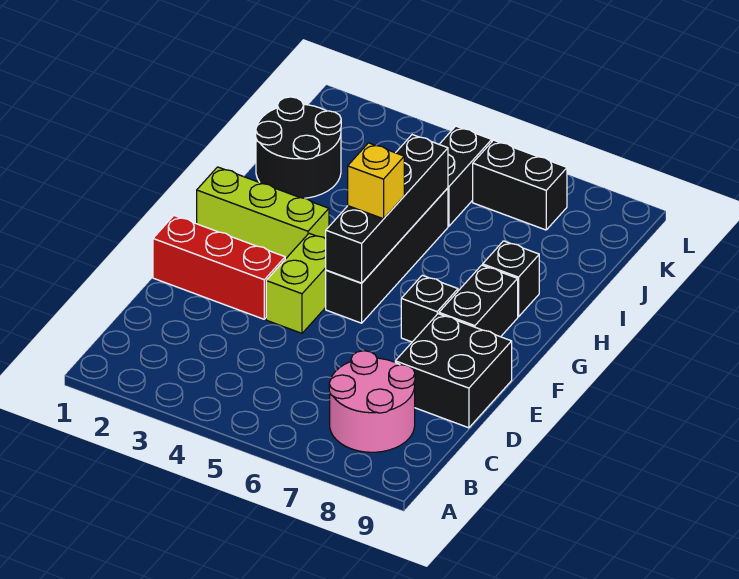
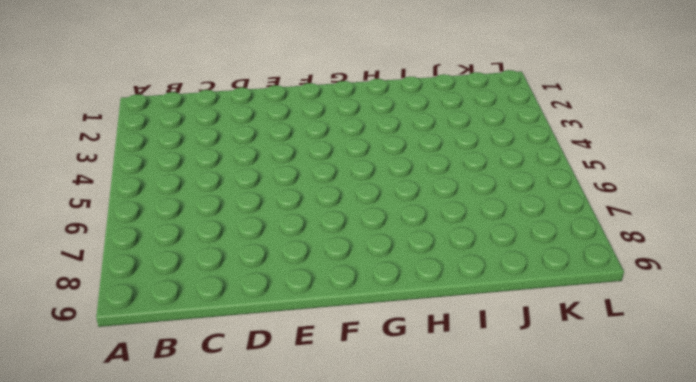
none -> pink 2x2 round brick [329,351,415,452]
none -> black 2x2 brick [395,314,512,428]
none -> red 1x3 brick [153,216,285,319]

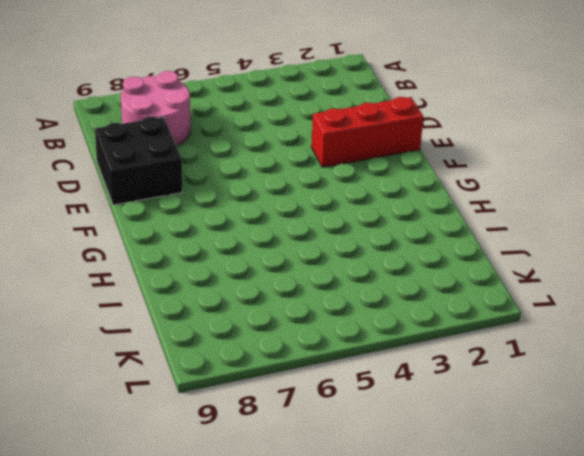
none -> lime 1x2 brick [266,233,326,333]
none -> black 1x4 brick [326,188,448,323]
none -> black 1x1 brick [401,275,458,342]

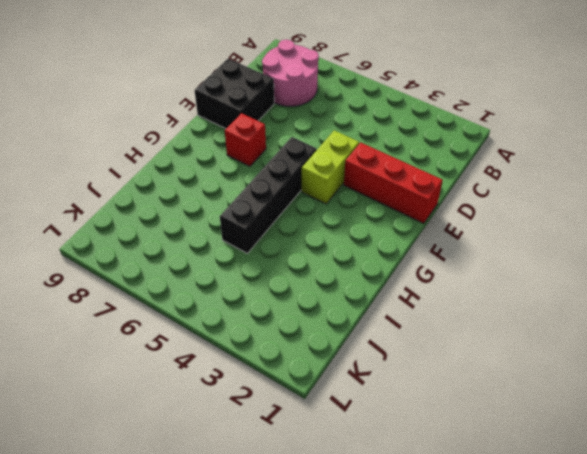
red 1x1 brick [225,113,266,166] -> black 1x1 brick [401,275,458,342]
none -> black 1x2 brick [439,265,518,337]
none -> lime 1x3 brick [197,167,329,259]
none -> black 1x1 brick [483,241,539,317]

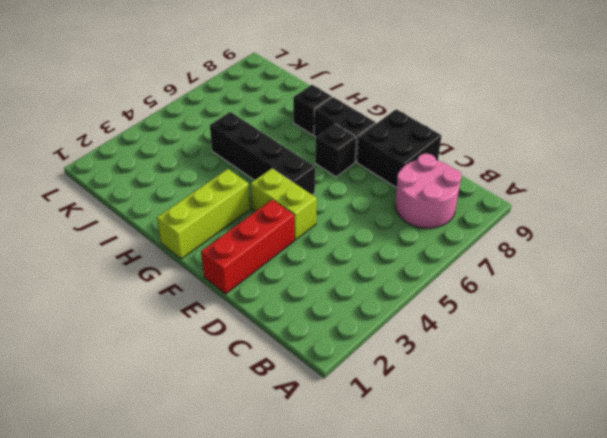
none -> black 2x2 round brick [256,97,341,198]
none -> black 1x2 brick [439,126,492,226]
none -> black 1x2 brick [473,140,567,230]

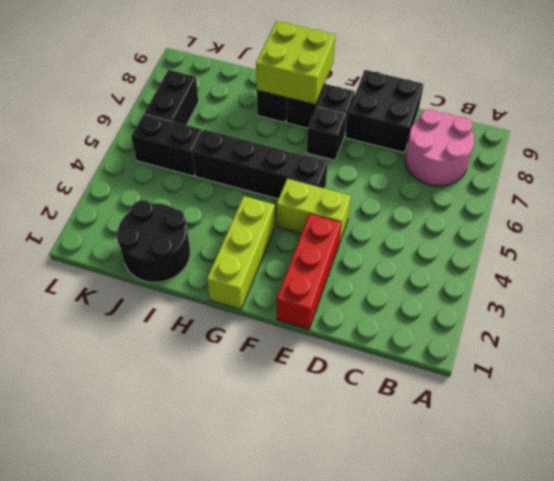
lime 2x2 brick [256,21,335,105] -> none
none -> black 1x4 brick [326,135,448,283]
none -> yellow 1x1 brick [348,143,404,219]

